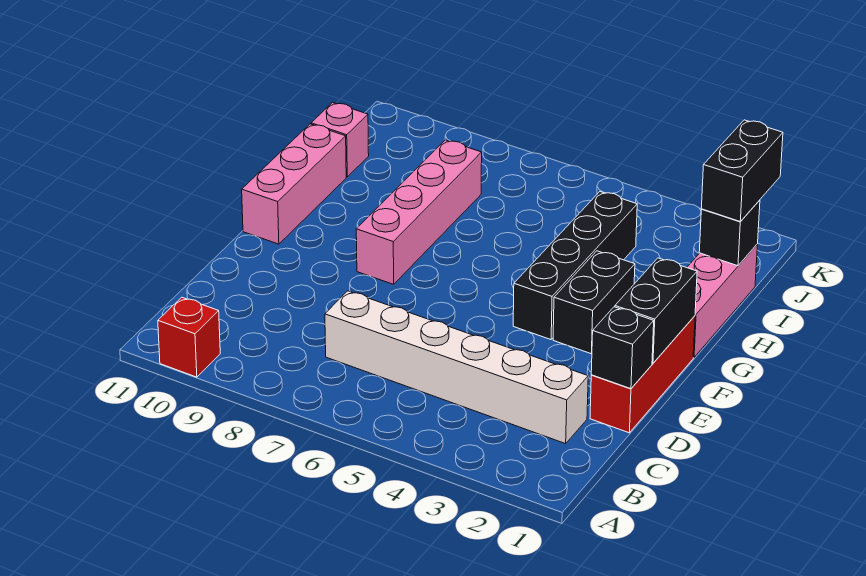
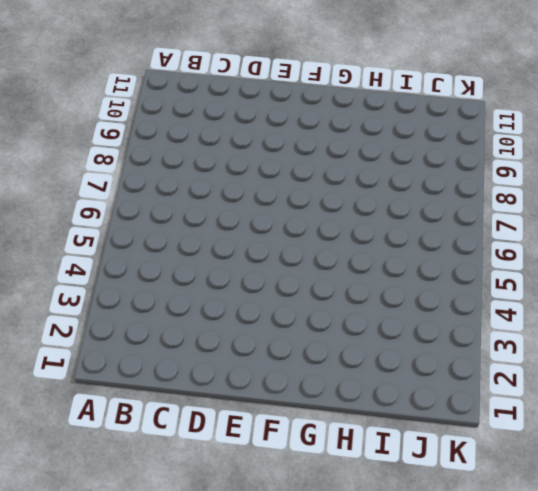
none -> red 1x1 brick [158,297,220,377]
none -> white 1x6 brick [325,291,588,444]
none -> red 1x3 brick [590,316,695,433]

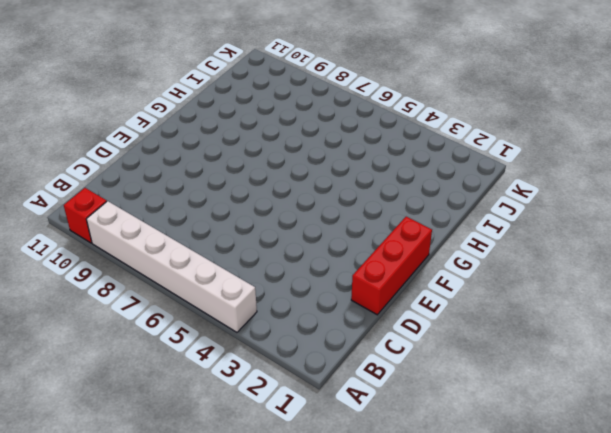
white 1x6 brick [86,201,257,332] -> white 1x6 brick moved to [325,291,588,444]
none -> black 1x2 brick [553,251,635,354]
none -> black 1x4 brick [513,192,637,340]
none -> pink 1x4 brick [356,140,482,284]

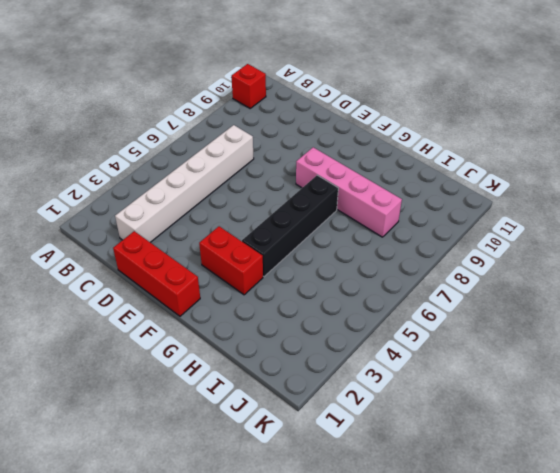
red 1x2 brick [199,226,263,295] -> black 1x2 brick [553,251,635,354]
black 1x4 brick [242,175,338,277] -> black 1x4 brick turned to [513,192,637,340]
none -> pink 1x3 brick [242,124,346,244]
none -> pink 1x3 brick [687,244,758,357]
none -> pink 1x1 brick [311,102,369,177]

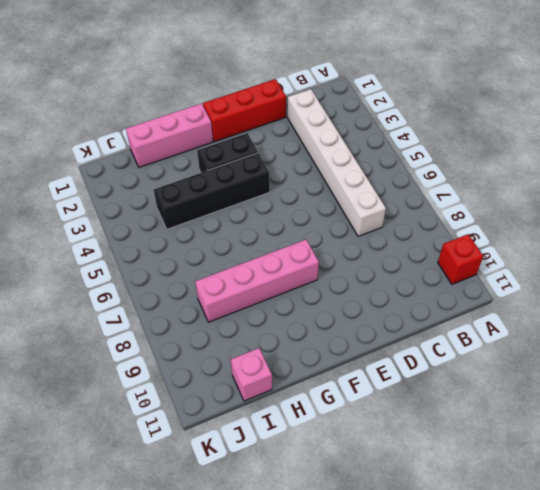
none -> pink 1x3 brick [242,124,346,244]
none -> black 1x1 brick [591,307,654,389]
none -> black 1x2 brick [615,258,697,363]

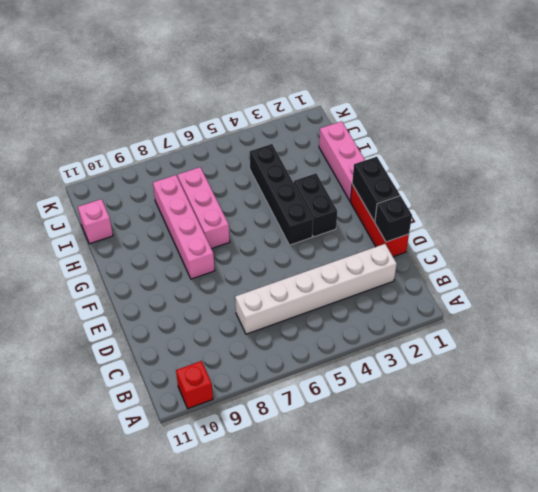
pink 1x3 brick [177,167,230,249] -> pink 1x3 brick moved to [242,124,346,244]
none -> black 1x1 brick [699,200,760,266]
none -> black 1x2 brick [701,120,783,222]

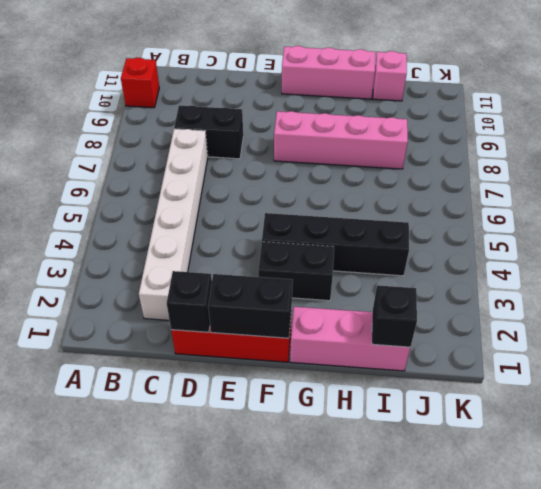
black 1x2 brick [174,105,243,159] -> black 1x2 brick moved to [701,120,783,222]

